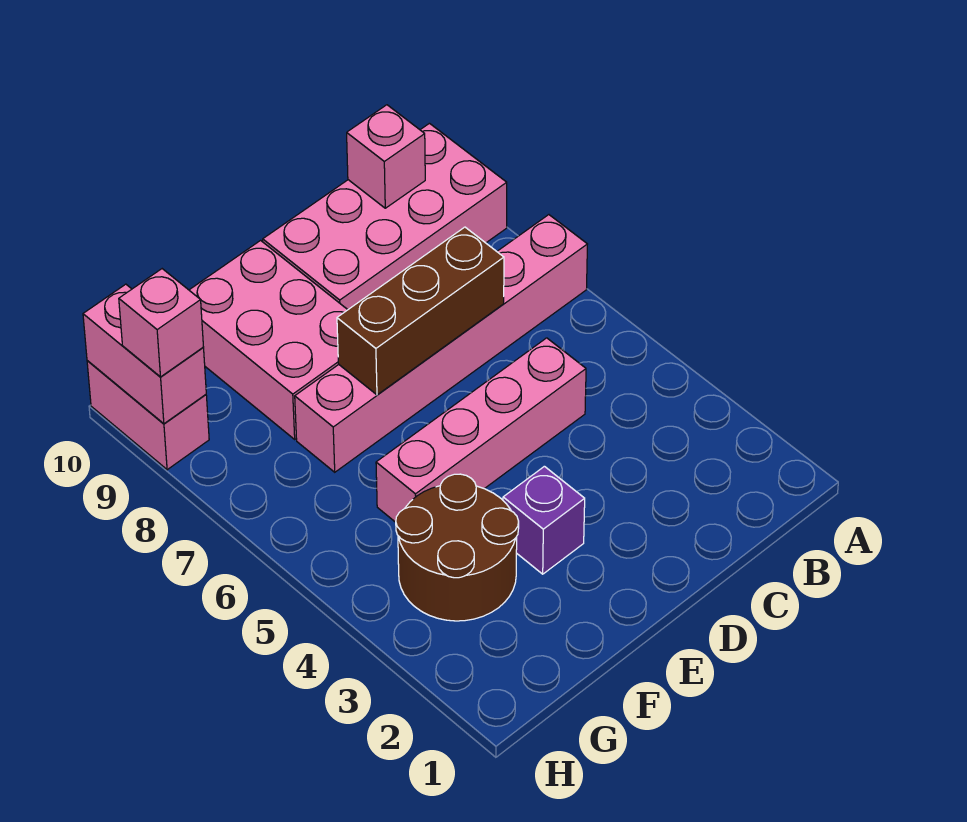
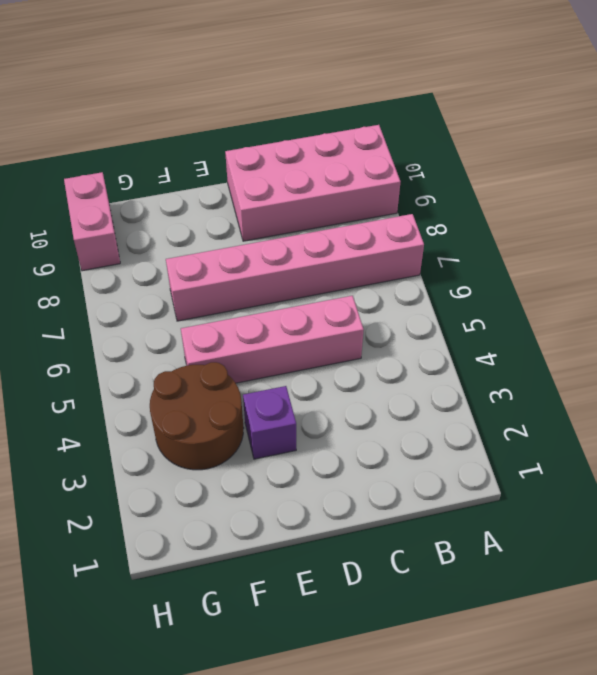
none -> pink 2x3 brick [189,241,348,439]
none -> pink 1x1 brick [347,105,425,208]

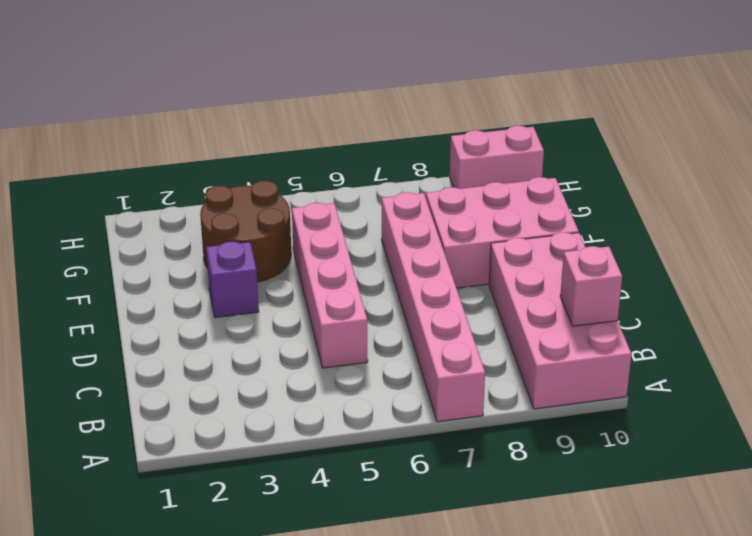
none -> brown 1x3 brick [337,227,504,395]
none -> pink 1x2 brick [83,284,206,424]

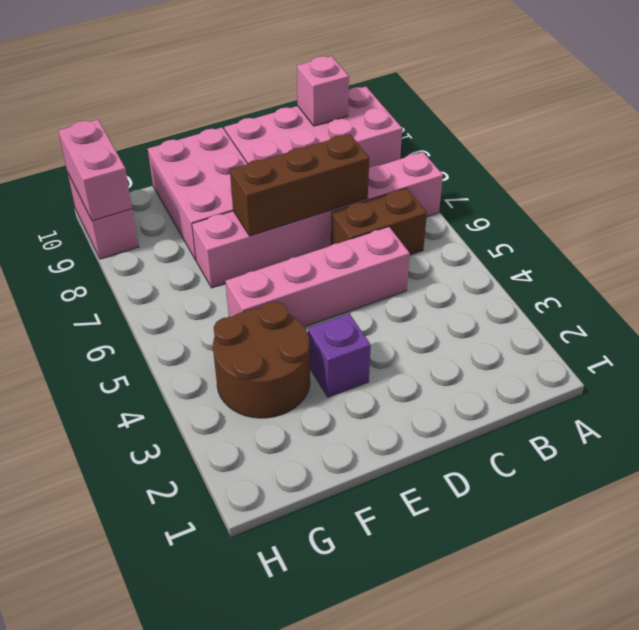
brown 1x2 brick [331,188,427,255] -> none
none -> pink 1x1 brick [119,269,203,377]

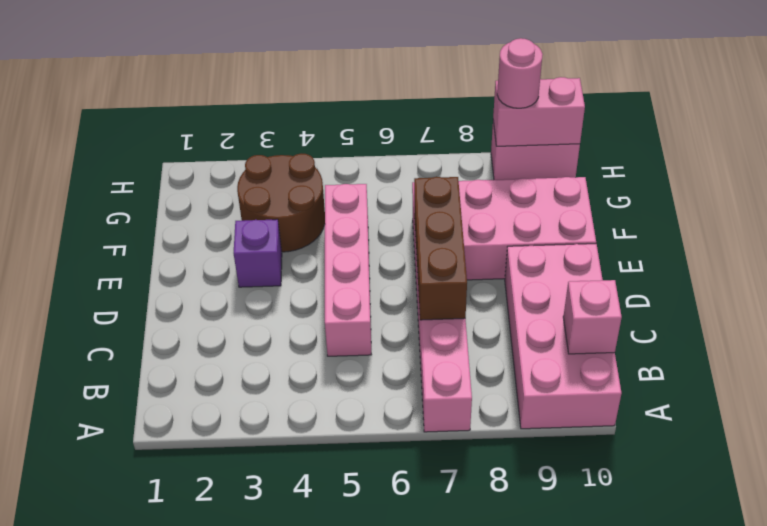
pink 1x1 round brick [497,38,543,108] -> pink 1x1 brick [119,269,203,377]

